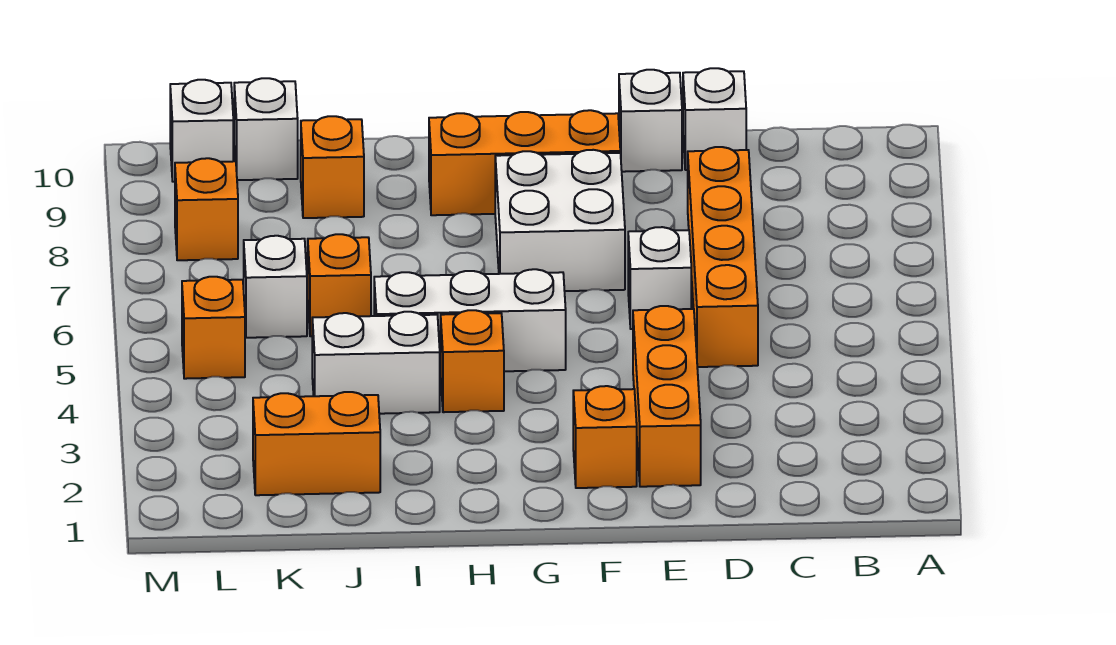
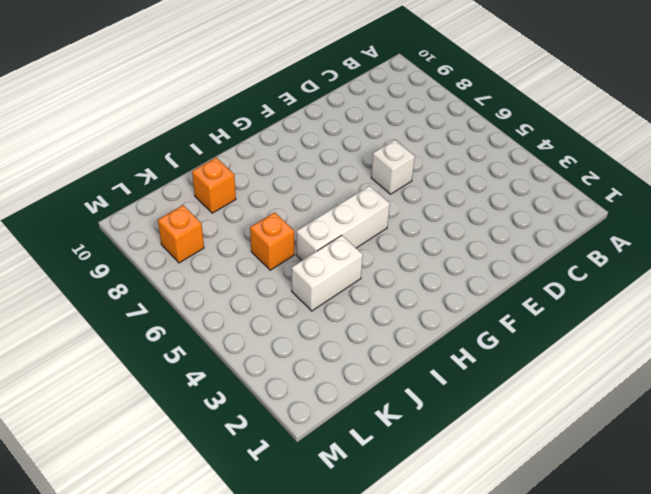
none -> orange 1x4 brick [688,147,758,367]
none -> white 1x1 brick [683,68,746,170]
none -> orange 1x3 brick [633,306,701,487]

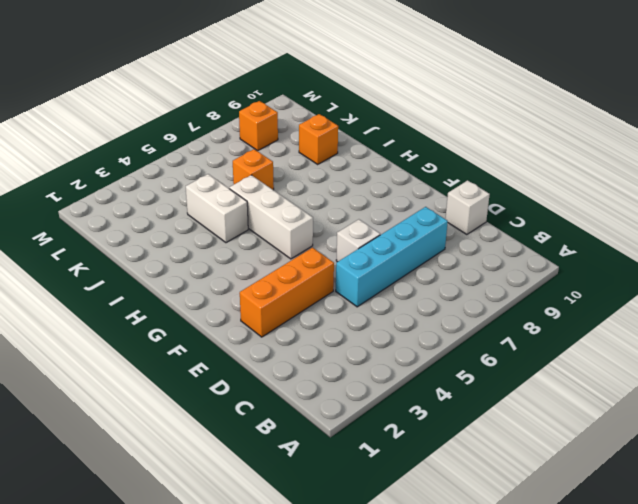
cyan 1x4 brick [336,207,448,307] -> orange 1x4 brick [688,147,758,367]
none -> white 1x1 brick [619,70,682,172]
none -> orange 1x1 brick [573,386,637,488]
none -> white 2x2 brick [495,150,625,291]

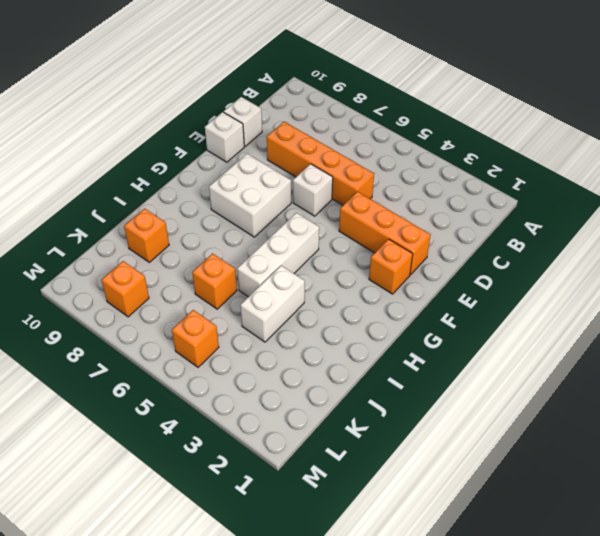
none -> orange 1x3 brick [429,110,620,215]
none -> orange 1x1 brick [441,310,504,412]
none -> orange 1x2 brick [253,392,380,495]

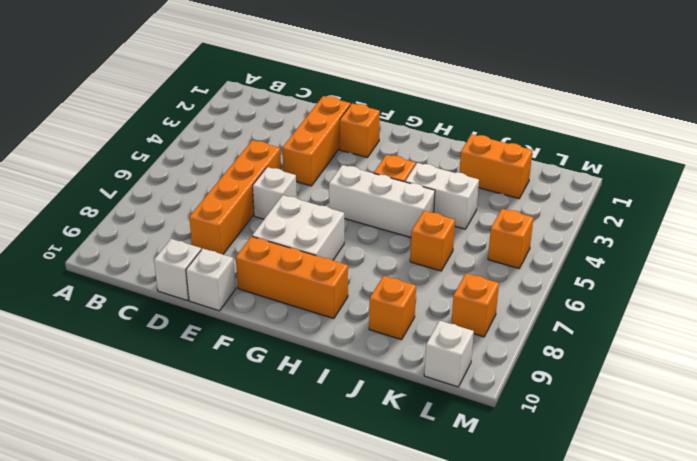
none -> white 1x1 brick [244,236,307,338]
none -> white 1x1 brick [234,78,298,180]

